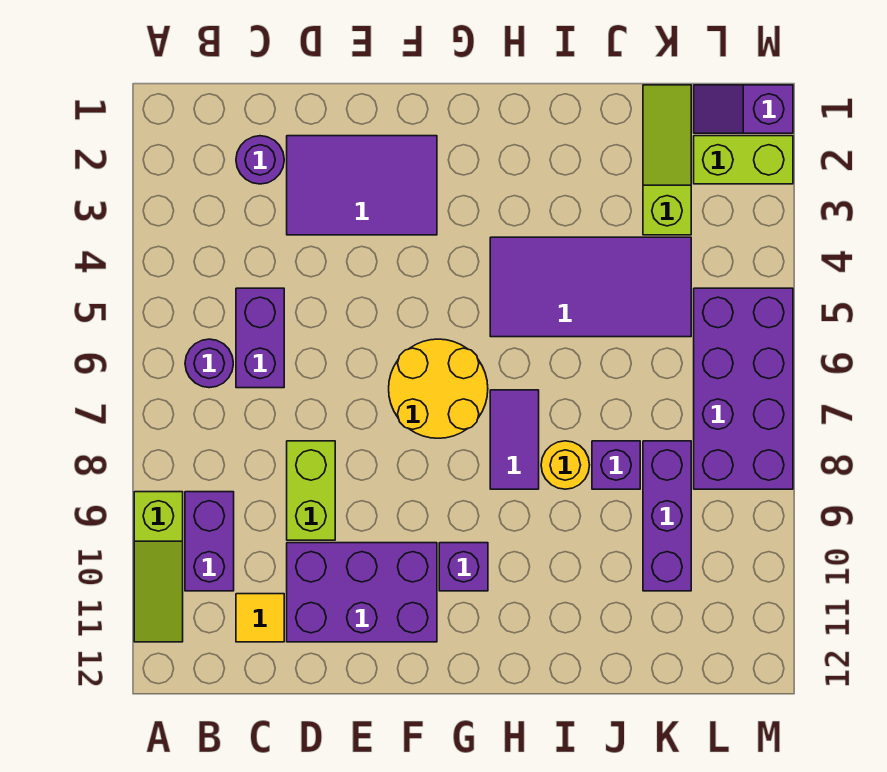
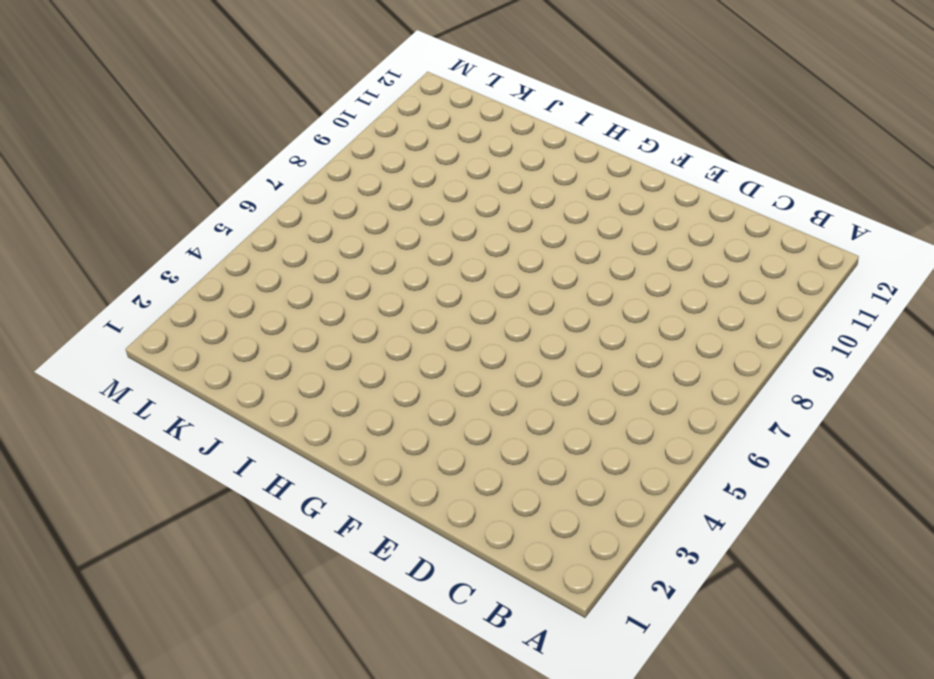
none -> lime 1x3 slope [134,492,183,642]
none -> purple 1x1 round brick [185,339,233,388]
none -> purple 1x2 brick [185,492,234,591]

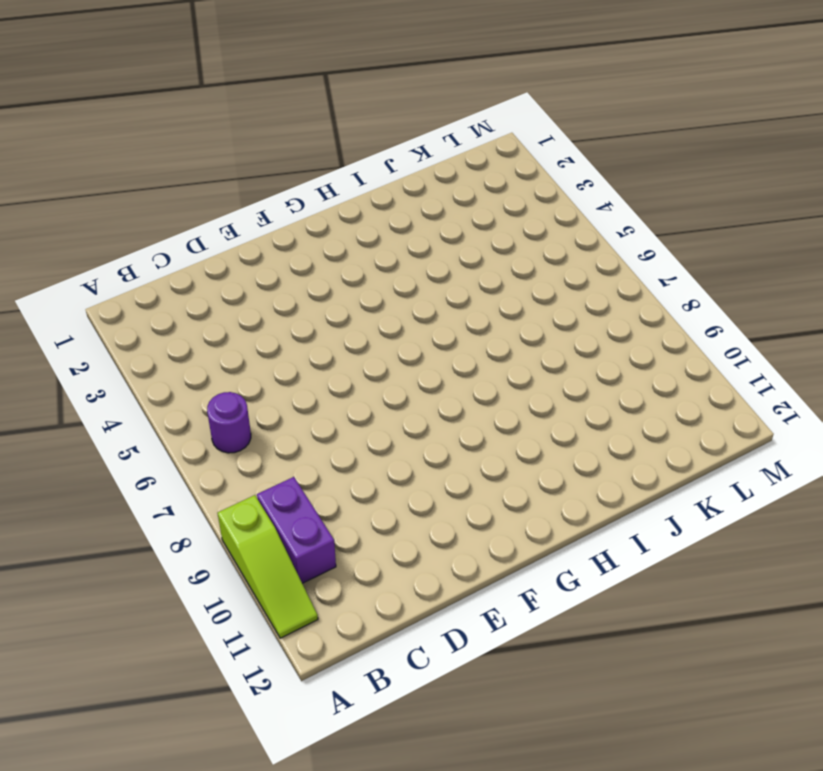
none -> purple 1x1 round brick [236,136,284,184]
none -> purple 1x2 brick [236,288,284,388]
none -> yellow 1x1 tile [236,594,284,642]

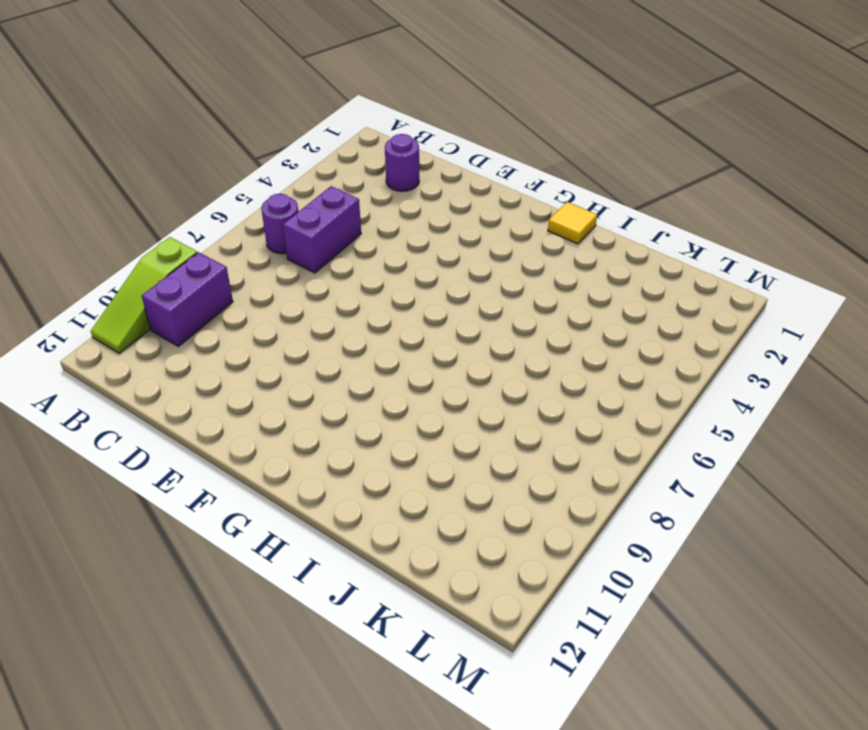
yellow 1x1 tile [548,202,597,244] -> yellow 1x1 tile moved to [236,594,284,642]
none -> purple 2x3 tile [287,136,437,235]
none -> lime 1x2 brick [287,441,335,540]
none -> purple 2x3 brick [287,543,437,642]

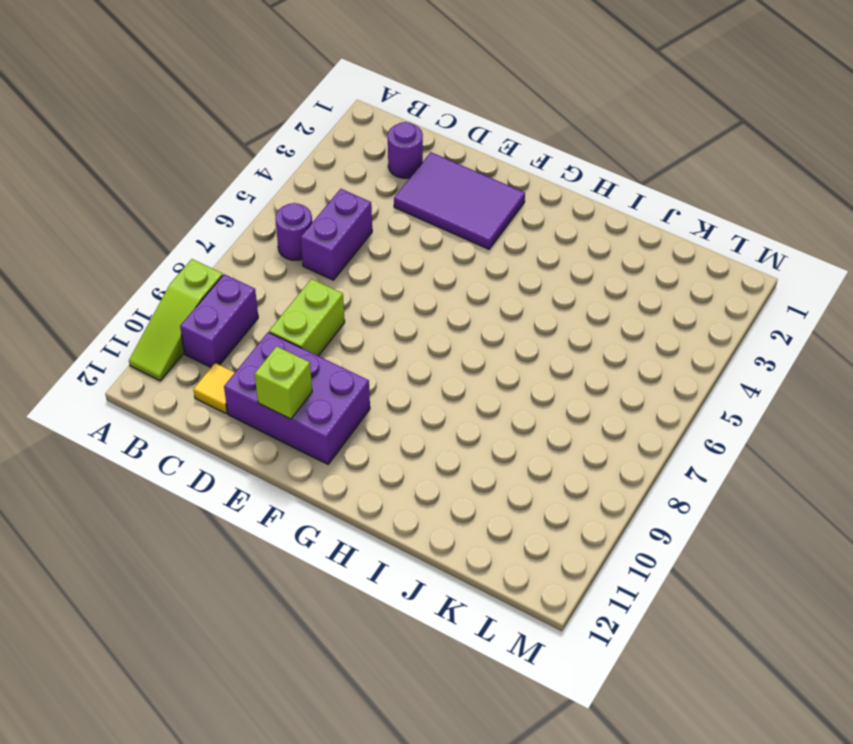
lime 1x1 brick [255,346,312,419] -> none
none -> yellow 2x2 round brick [389,339,488,438]
none -> purple 1x1 brick [439,543,488,591]
none -> purple 2x4 tile [490,237,691,337]

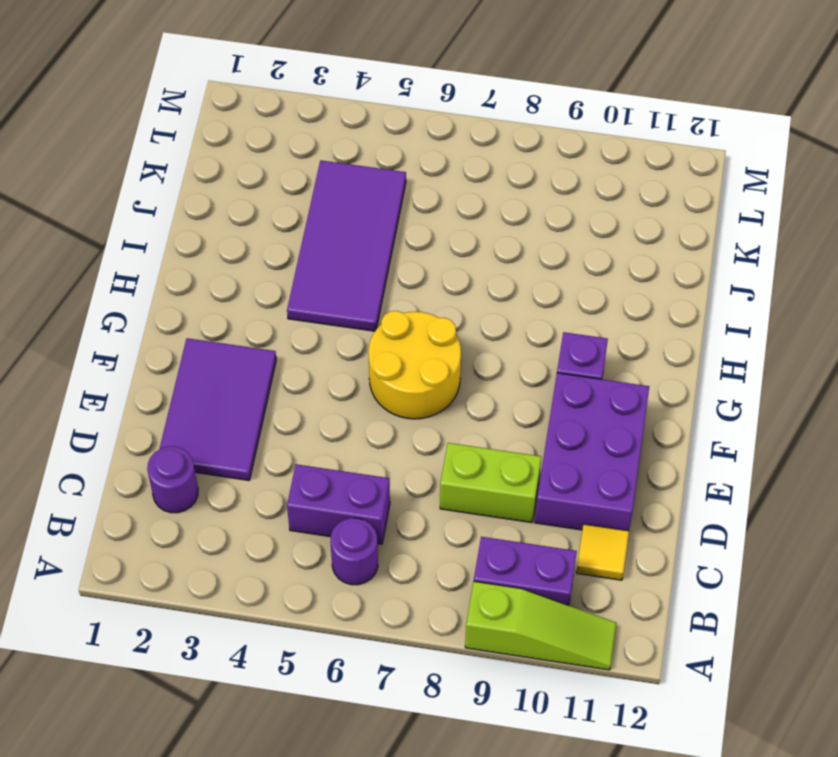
none -> purple 1x2 tile [490,390,539,489]
none -> yellow 1x1 round brick [541,441,590,489]
none -> purple 1x1 brick [592,441,640,489]

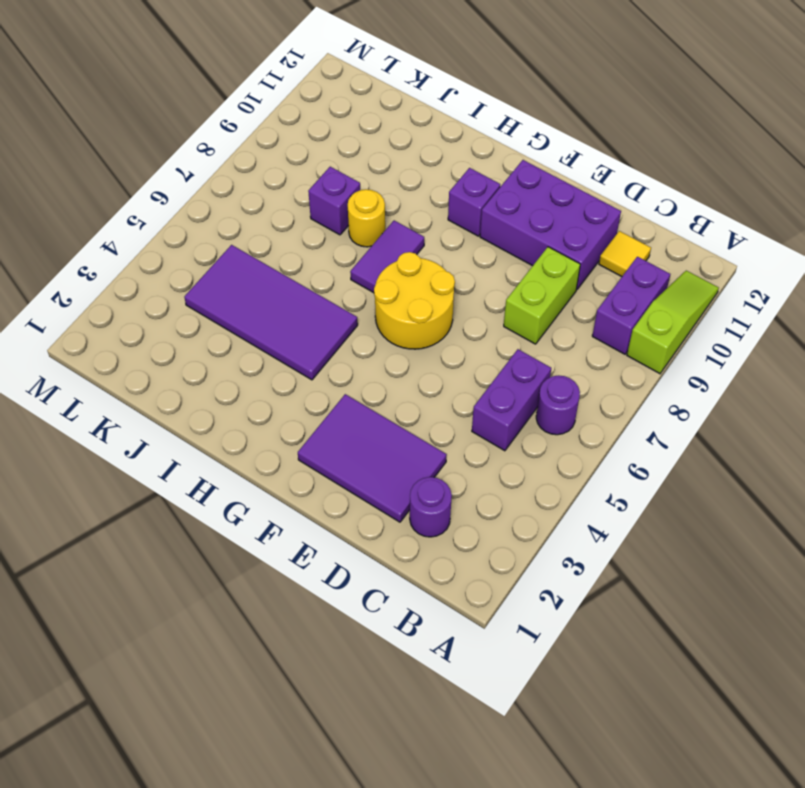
none -> lime 1x3 slope [643,85,691,235]
none -> purple 1x3 brick [643,441,691,591]
none -> purple 1x2 slope [694,85,793,133]

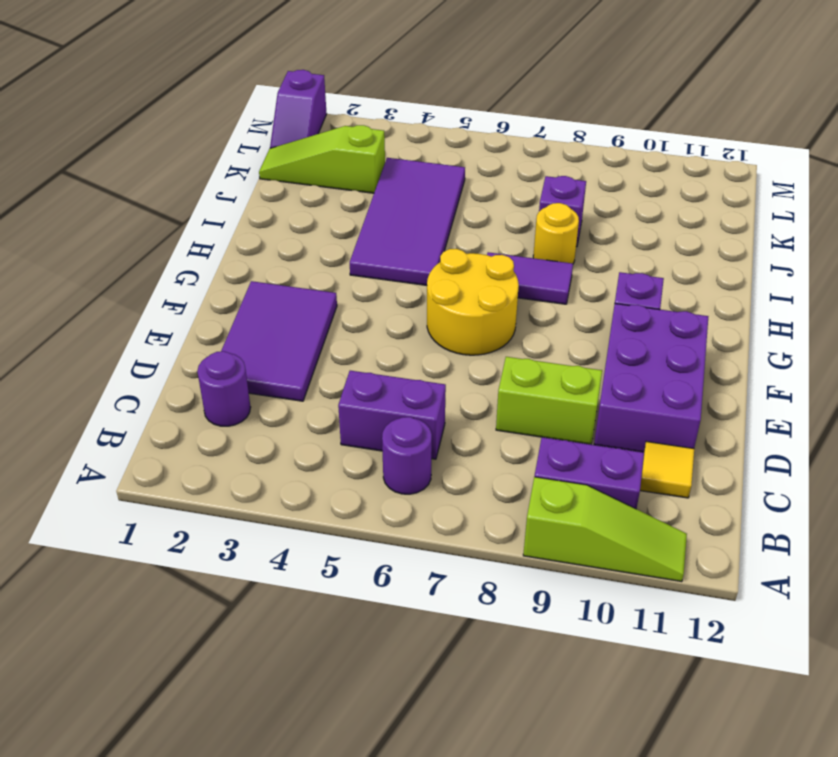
none -> purple 1x3 brick [643,441,691,591]
none -> lime 1x2 brick [694,136,793,184]
none -> purple 2x4 brick [694,288,793,489]

